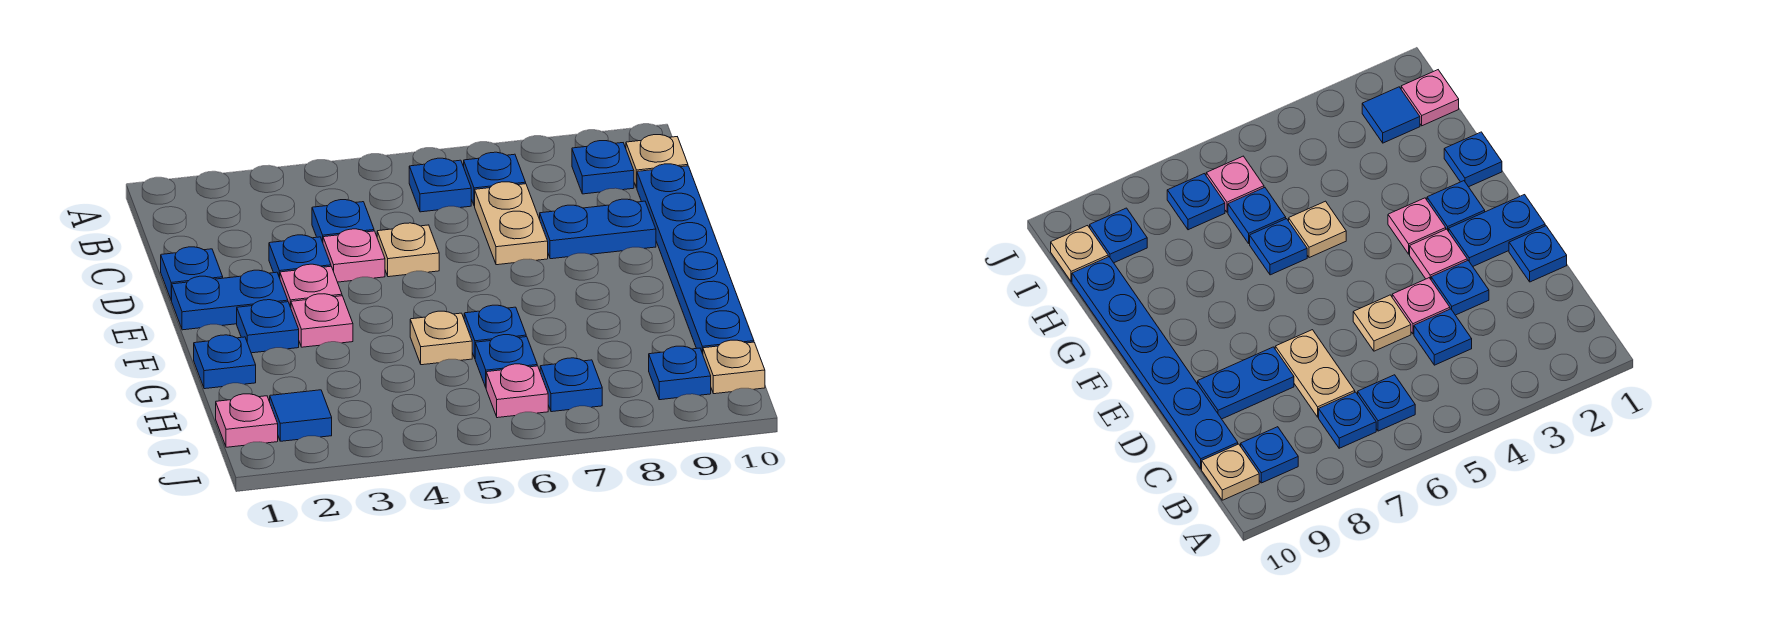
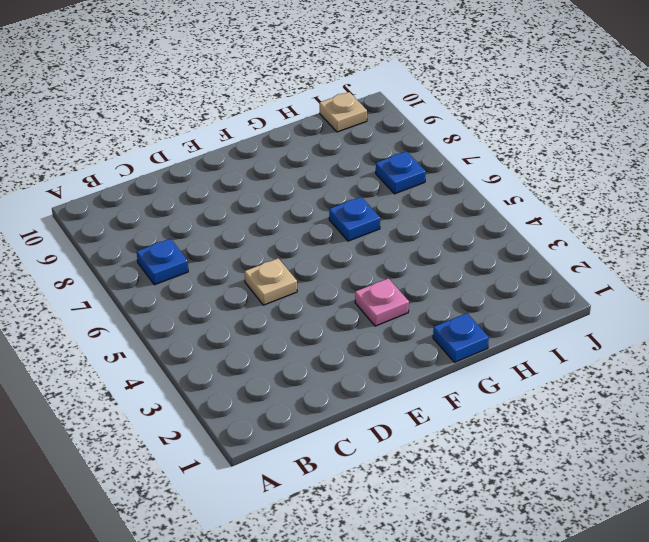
none -> blue 1x1 plate [409,158,471,212]
none -> blue 1x1 plate [572,141,634,194]
none -> tan 1x1 plate [626,135,688,188]

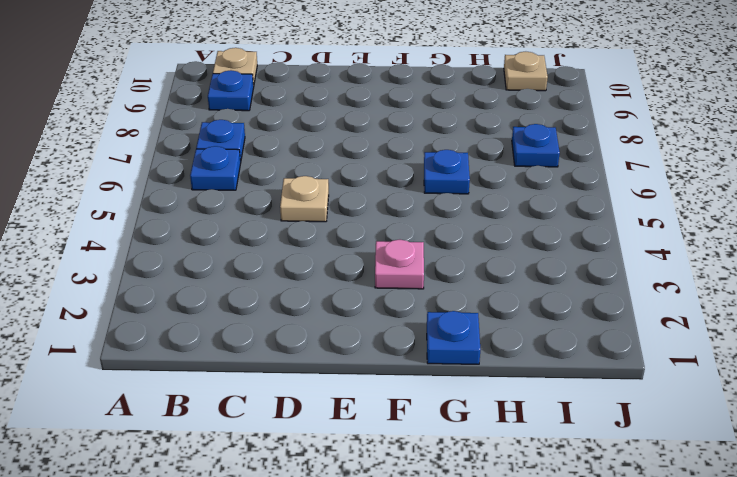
none -> blue 1x1 plate [312,200,374,242]
none -> tan 1x2 plate [475,182,548,265]
none -> blue 1x6 plate [637,164,754,354]

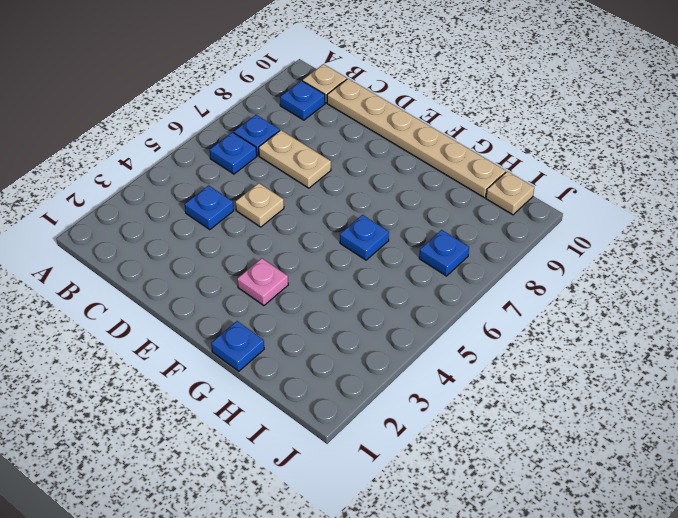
tan 1x6 plate [327,79,506,198] -> blue 1x6 plate [637,164,754,354]
none -> blue 1x1 plate [161,247,223,300]
none -> blue 1x1 plate [269,235,331,278]
none -> pink 1x1 plate [323,229,385,282]

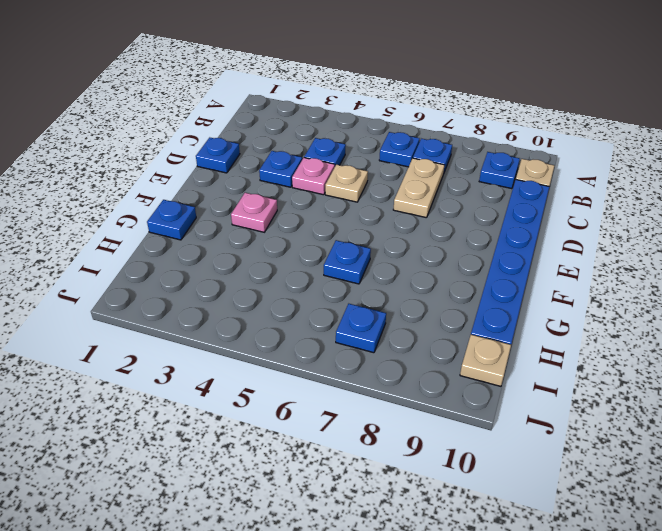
none -> blue 1x2 plate [540,199,656,259]
none -> blue 1x2 plate [171,270,288,330]
none -> pink 1x1 plate [280,264,342,307]

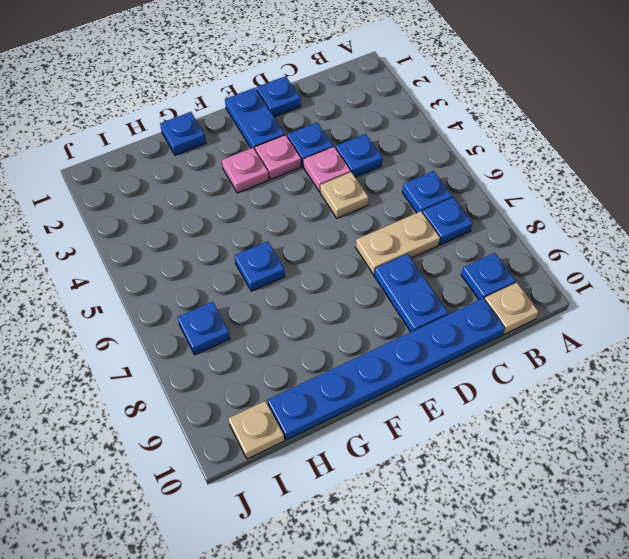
none -> blue 1x1 plate [237,300,299,353]
none -> tan 1x1 plate [410,311,472,365]
none -> blue 1x1 plate [475,335,537,387]

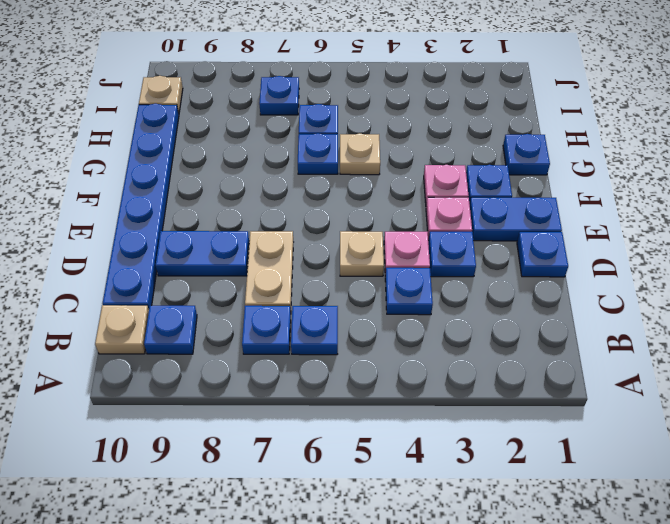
none -> pink 1x1 plate [216,394,278,447]
none -> blue 1x1 tile [270,390,332,441]
none -> pink 1x1 plate [486,364,548,418]

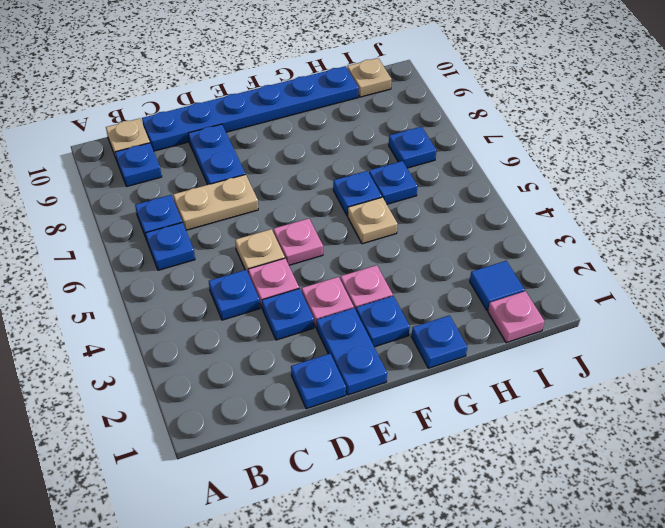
pink 1x1 plate [274,218,323,265] -> pink 1x1 plate moved to [486,364,548,418]
none -> blue 1x1 plate [649,346,711,400]

